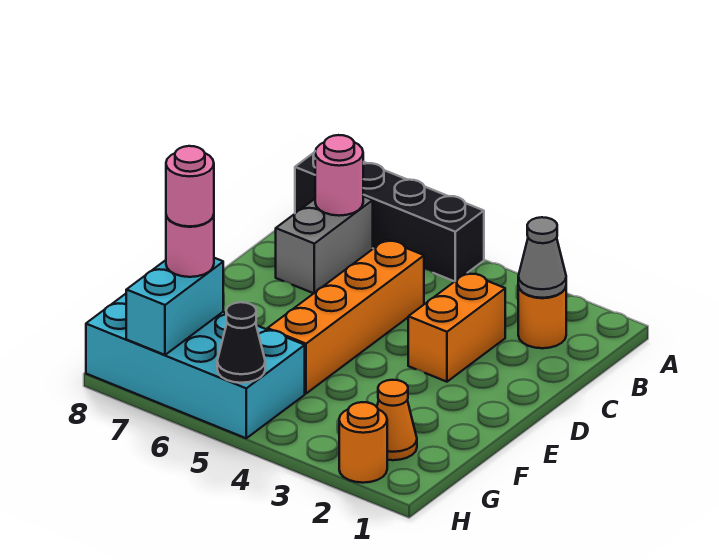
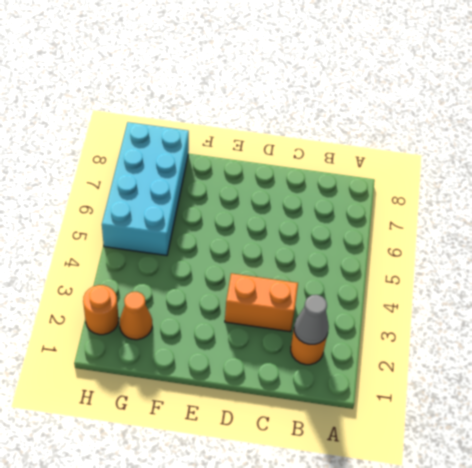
none -> black 1x4 brick [295,152,484,281]
none -> grey 1x2 brick [276,196,373,293]
none -> orange 1x4 brick [267,240,424,394]

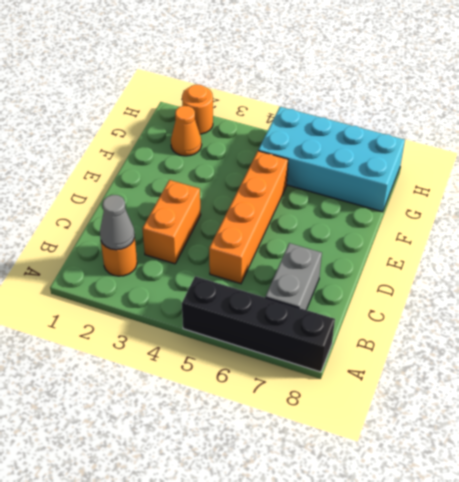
none -> pink 1x1 round brick [315,135,363,216]
none -> cyan 1x2 brick [126,258,223,355]
none -> black 1x1 cone [217,302,265,383]

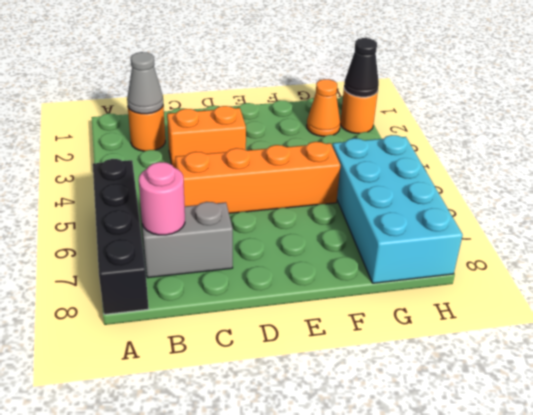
black 1x1 cone [344,38,379,97] -> black 1x1 cone moved to [217,302,265,383]
none -> cyan 1x2 brick [126,258,223,355]
none -> pink 1x1 round brick [166,215,214,277]
none -> pink 1x1 round brick [166,146,214,226]

